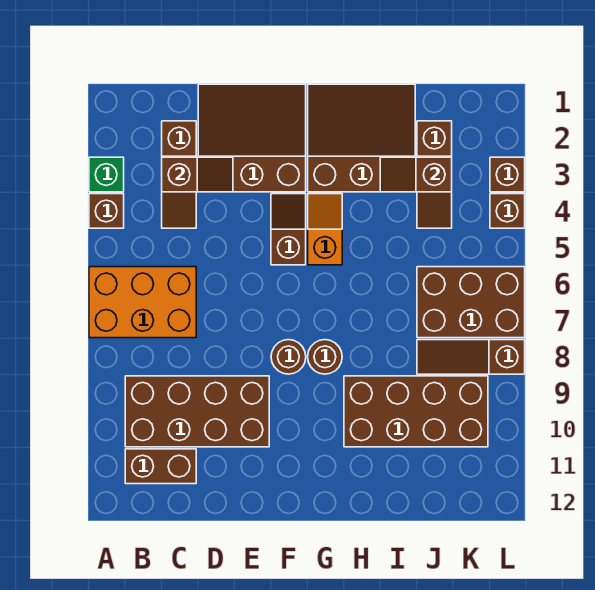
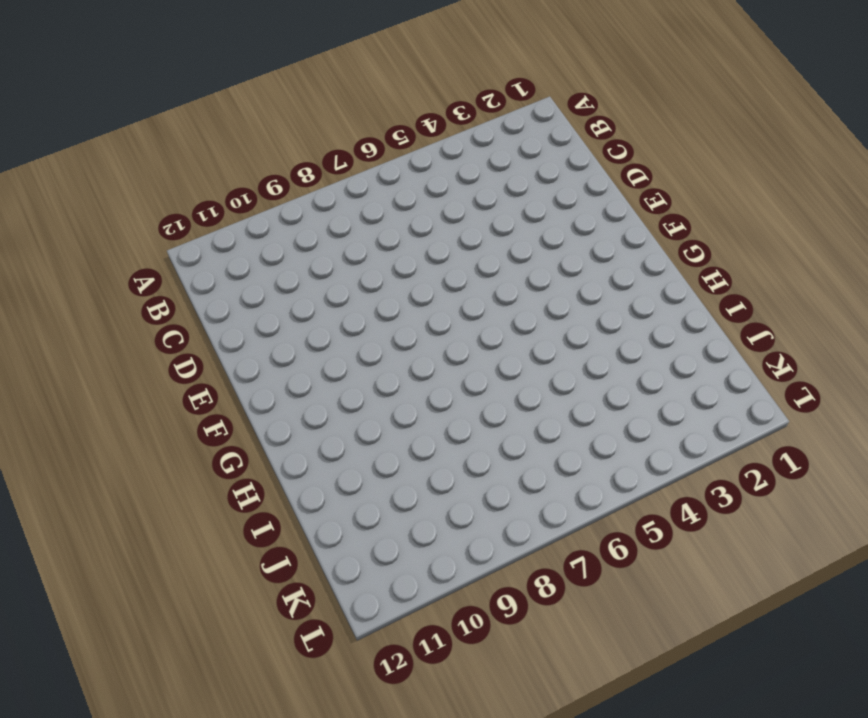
none -> green 1x1 brick [89,157,124,192]
none -> brown 1x1 brick [89,194,124,228]
none -> orange 2x3 brick [89,267,196,338]

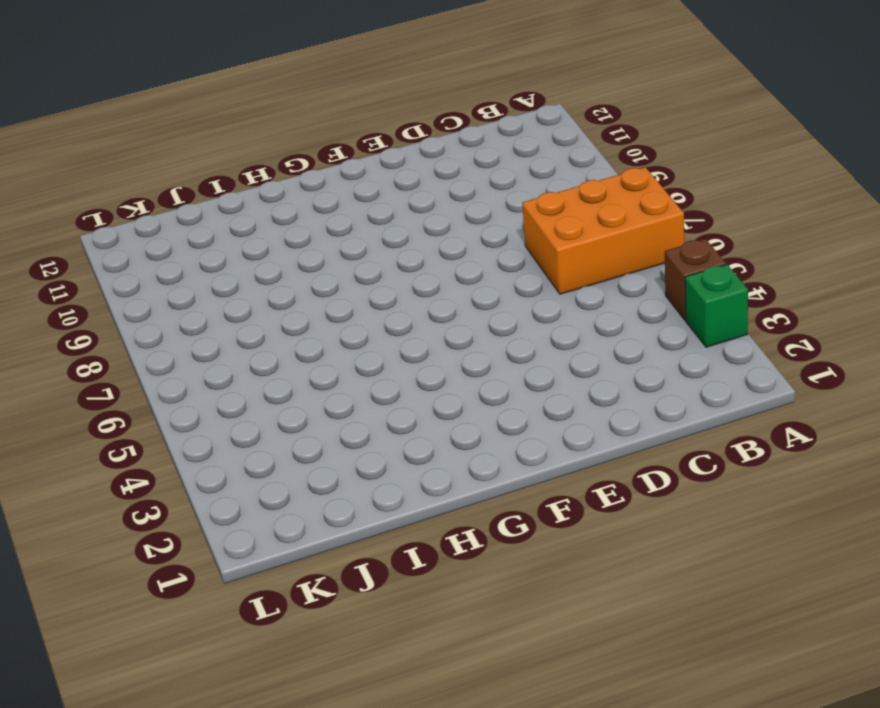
none -> brown 2x4 brick [125,376,269,447]
none -> brown 1x2 brick [125,449,196,484]
none -> brown 1x3 slope [162,121,196,228]

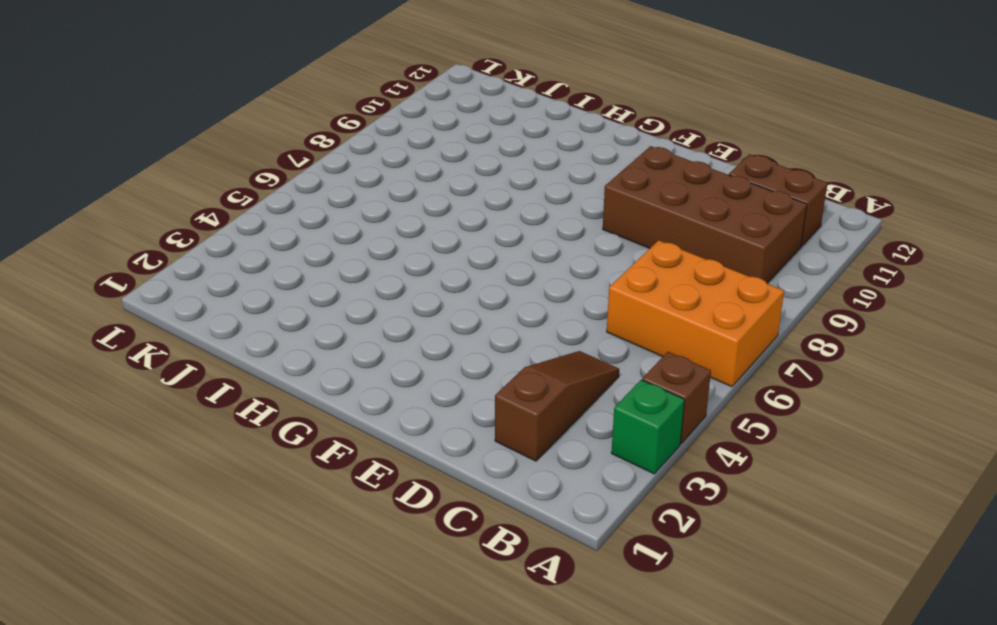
none -> brown 3x3 slope [198,84,306,192]
none -> brown 1x2 slope [271,194,306,265]
none -> brown 1x1 round brick [271,340,306,374]

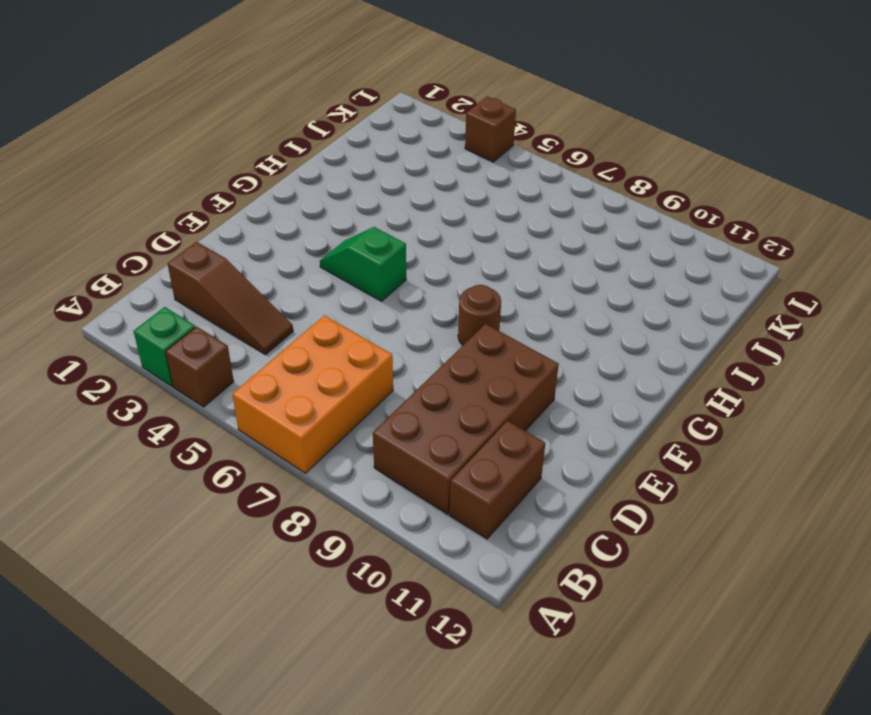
green 1x2 slope [320,227,406,301] -> brown 1x2 slope [271,194,306,265]
none -> brown 3x3 slope [198,84,306,192]
none -> brown 3x3 slope [308,84,415,192]
none -> orange 1x2 slope [308,194,342,265]

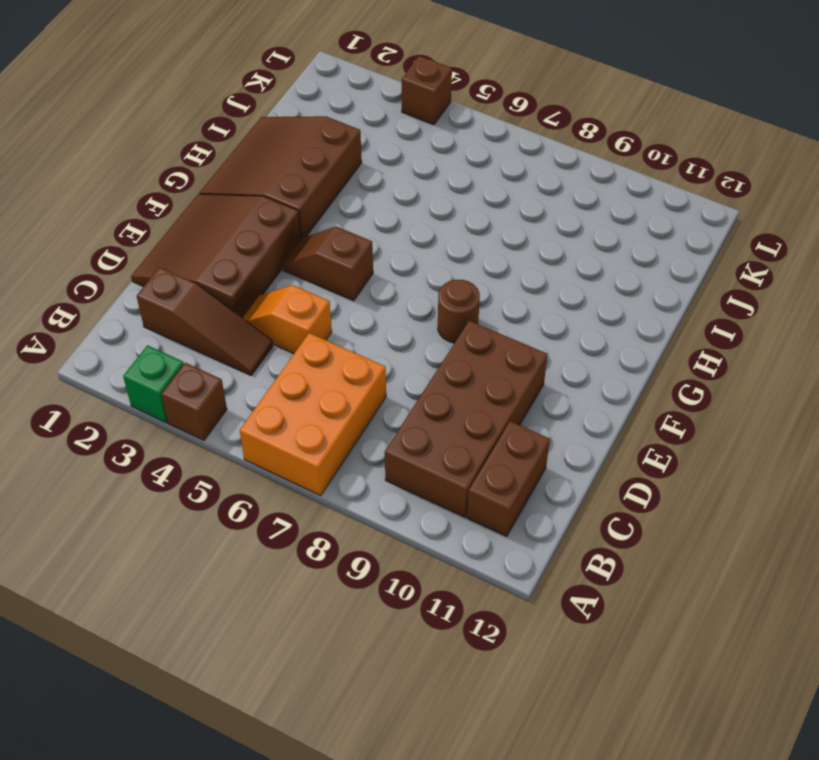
orange 1x2 slope [243,285,332,353] -> orange 1x2 slope moved to [308,194,342,265]
none -> brown 1x1 round brick [308,340,342,374]
none -> brown 2x4 brick [344,376,488,447]
none -> brown 1x3 slope [417,121,452,228]

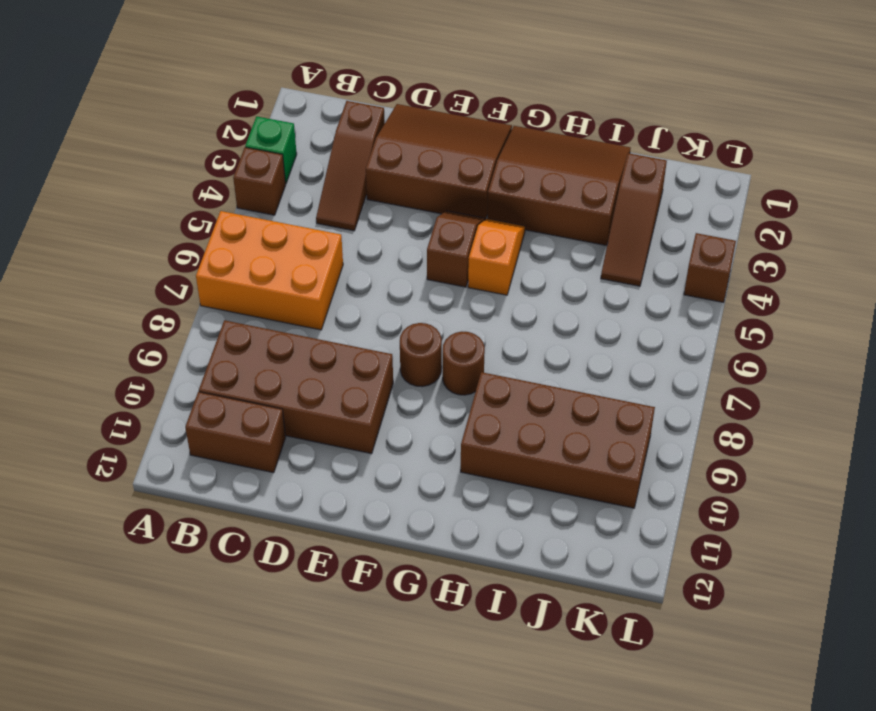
none -> brown 2x3 brick [417,267,525,338]
none -> brown 1x3 slope [417,340,525,374]
none -> brown 1x1 brick [490,157,525,192]

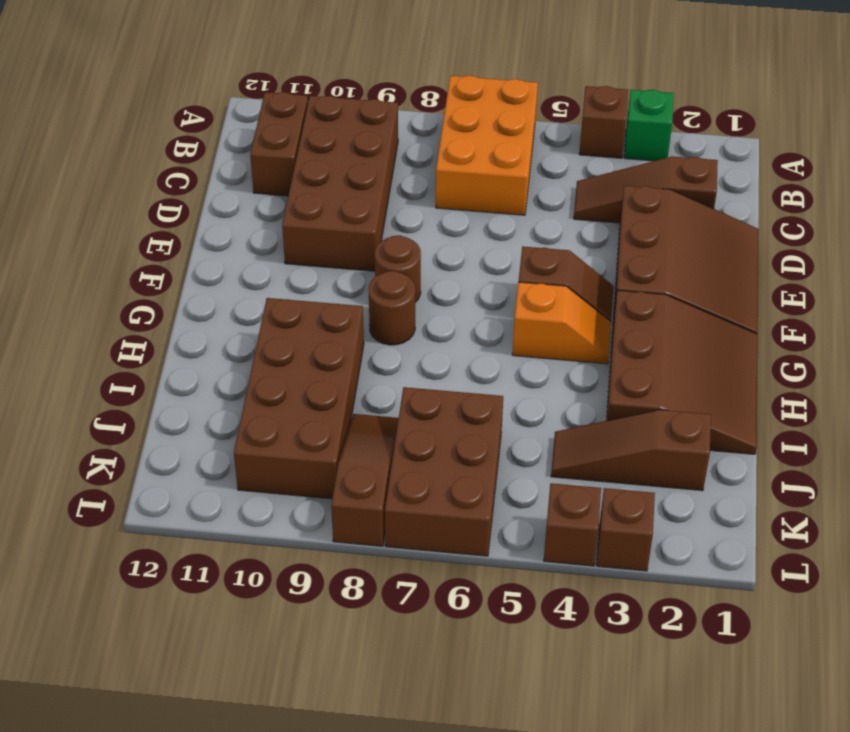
none -> brown 1x2 slope [162,157,233,192]
none -> brown 1x2 slope [380,157,452,192]

